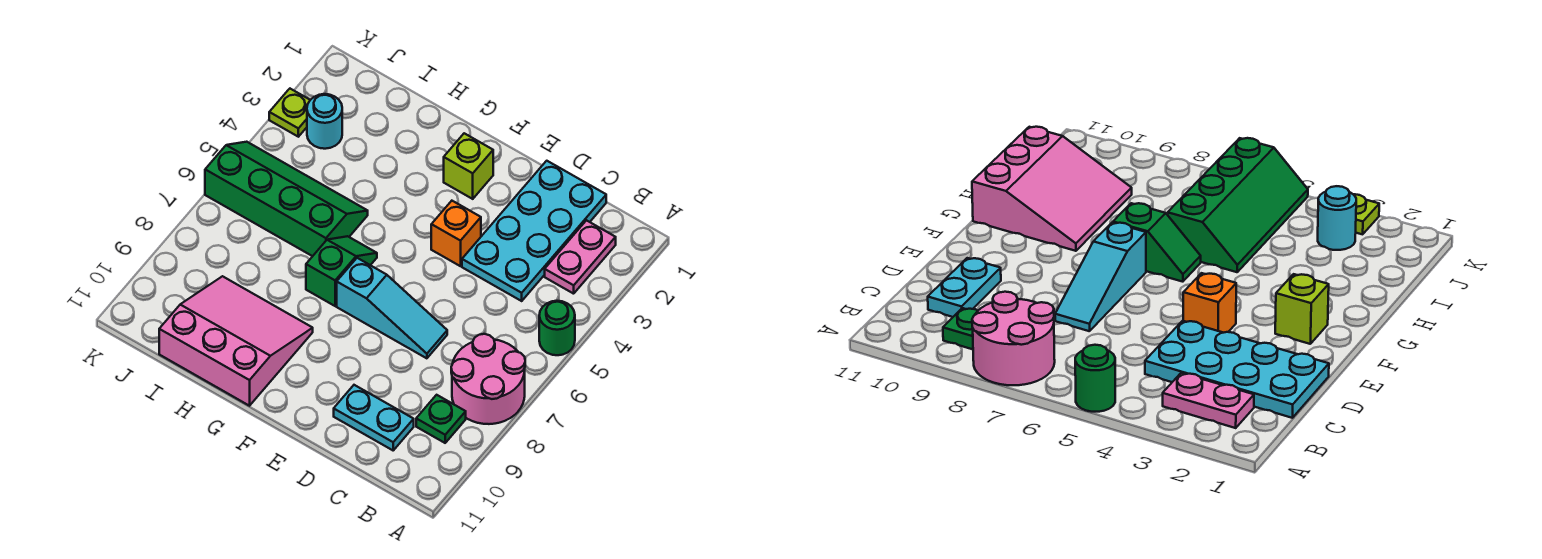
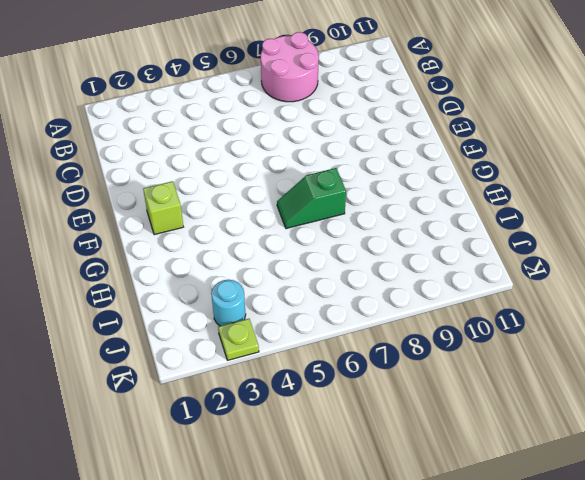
none -> green 1x1 round brick [539,301,575,355]
none -> pink 1x2 plate [545,220,616,294]
none -> green 1x1 plate [416,395,466,443]

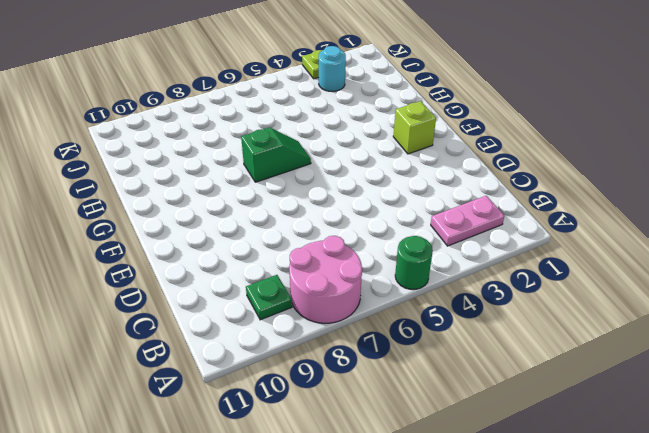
none -> cyan 2x4 plate [462,161,606,301]
none -> cyan 1x2 plate [334,385,414,450]
none -> cyan 1x3 slope [337,258,447,358]

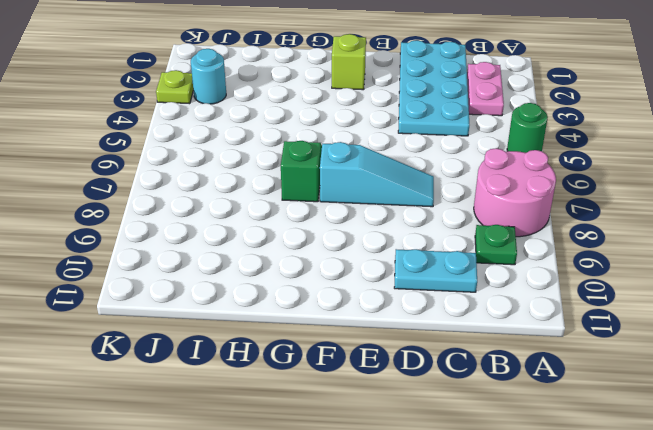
none -> orange 1x1 brick [431,201,481,266]
none -> pink 3x3 slope [159,276,313,406]
none -> green 2x4 slope [205,142,368,256]

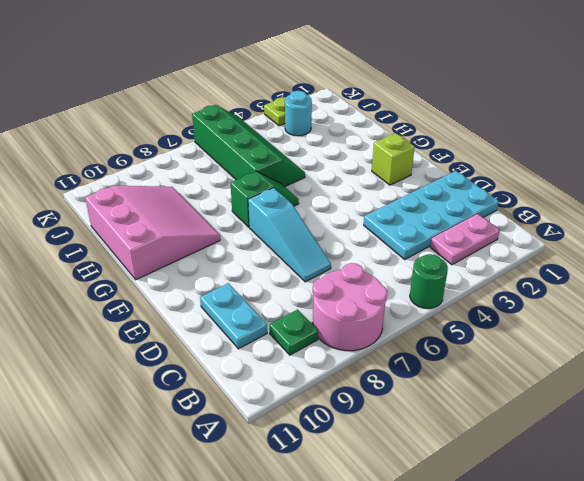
none -> orange 1x1 brick [431,201,481,266]

